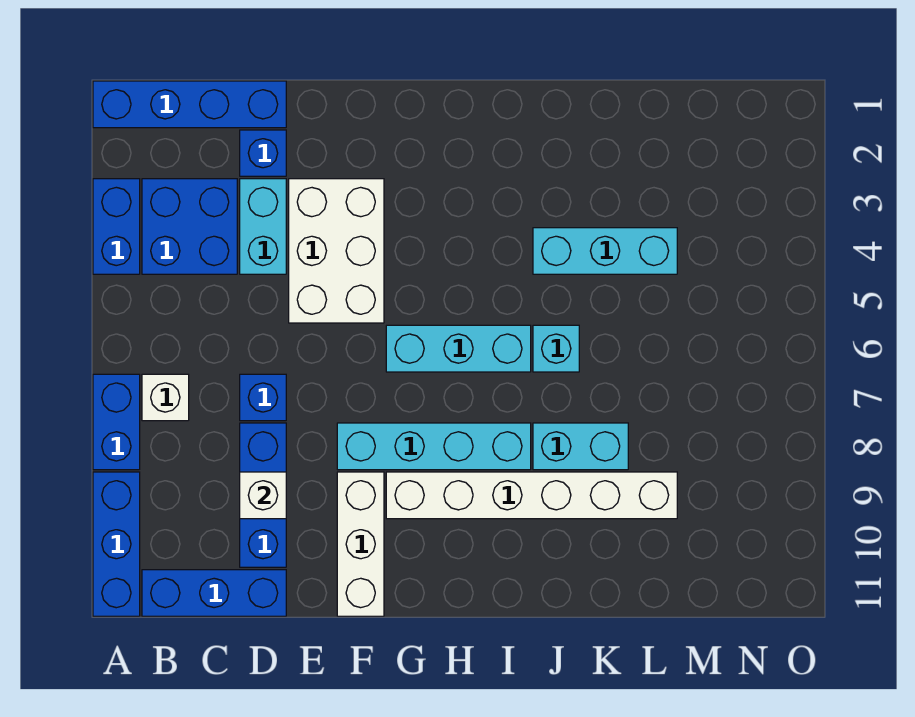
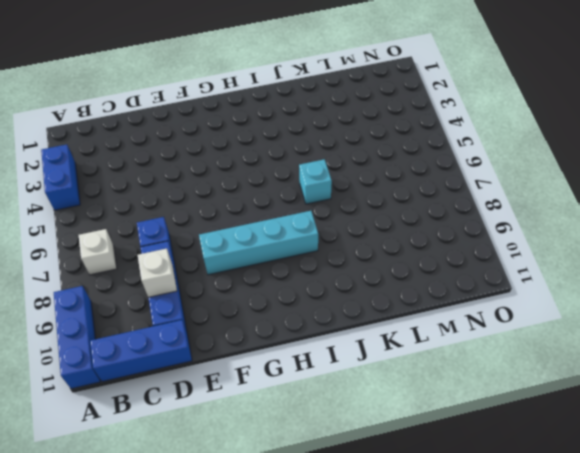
none -> blue 1x4 brick [93,81,286,128]
none -> blue 1x2 brick [93,374,140,470]
none -> blue 2x2 brick [142,179,237,274]

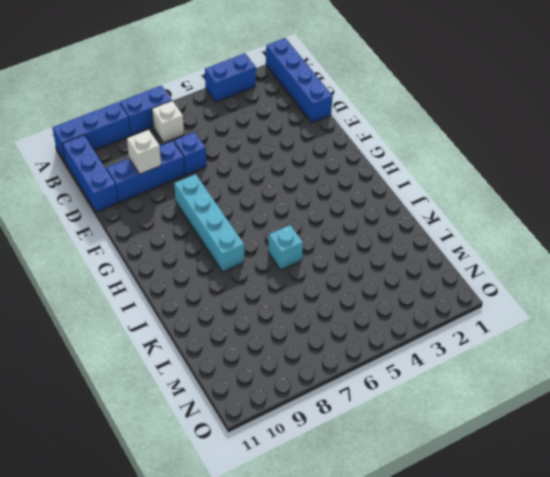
none -> blue 2x2 brick [142,179,237,274]
none -> blue 1x1 brick [240,130,286,176]
none -> cyan 1x2 brick [240,179,286,274]

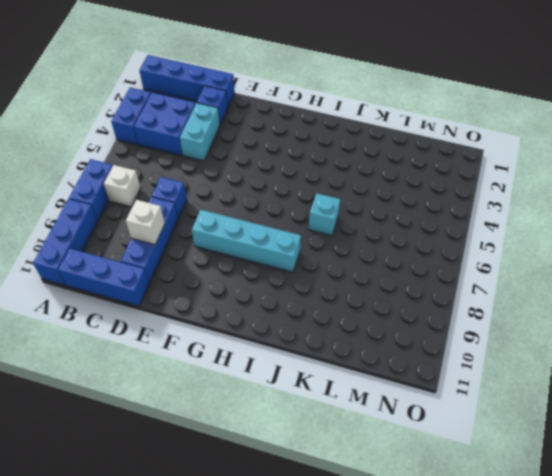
none -> white 2x3 brick [289,179,384,323]
none -> white 1x3 brick [337,472,384,616]
none -> cyan 1x3 brick [386,325,531,372]

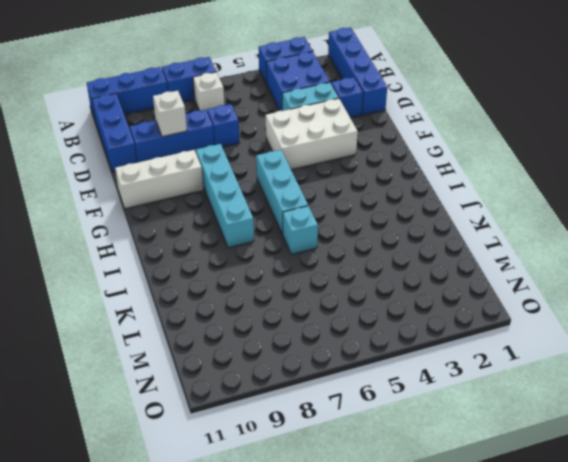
none -> white 1x6 brick [386,472,677,519]
none -> cyan 1x3 brick [533,228,677,274]
none -> cyan 1x2 brick [533,423,628,470]

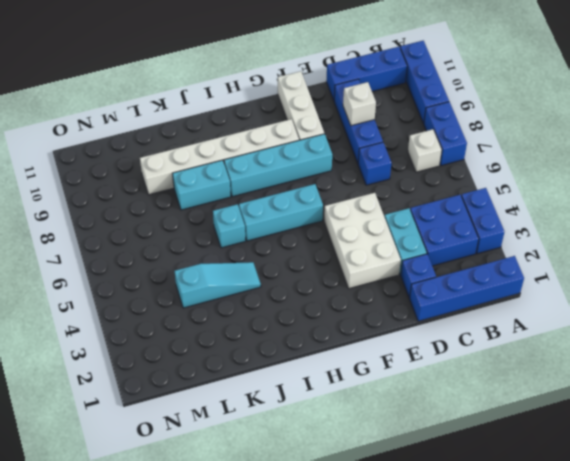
cyan 1x3 slope [175,262,261,308] -> cyan 1x3 brick [533,228,677,274]

